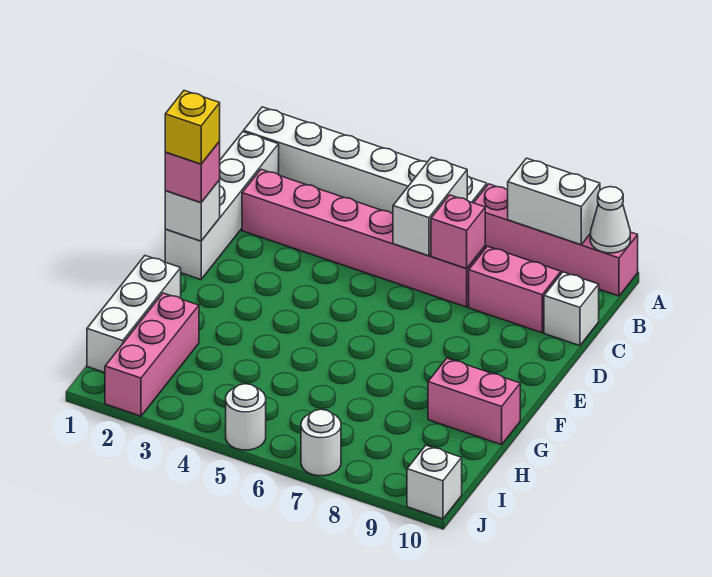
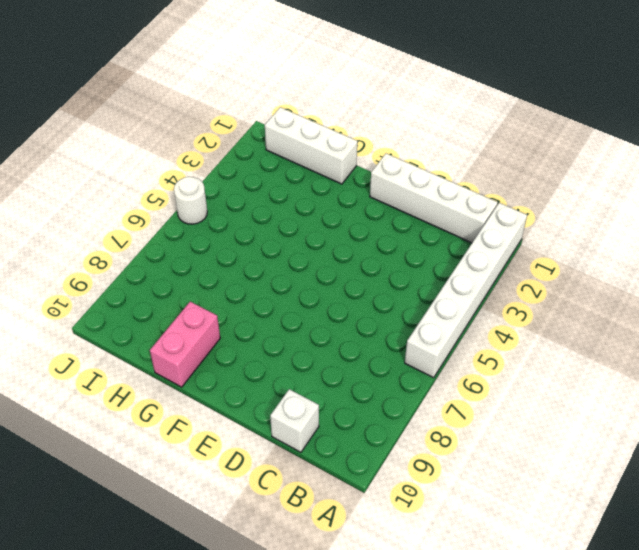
none -> pink 1x4 brick [474,184,638,296]
none -> pink 1x6 brick [242,169,485,307]
none -> pink 1x2 brick [469,246,561,333]

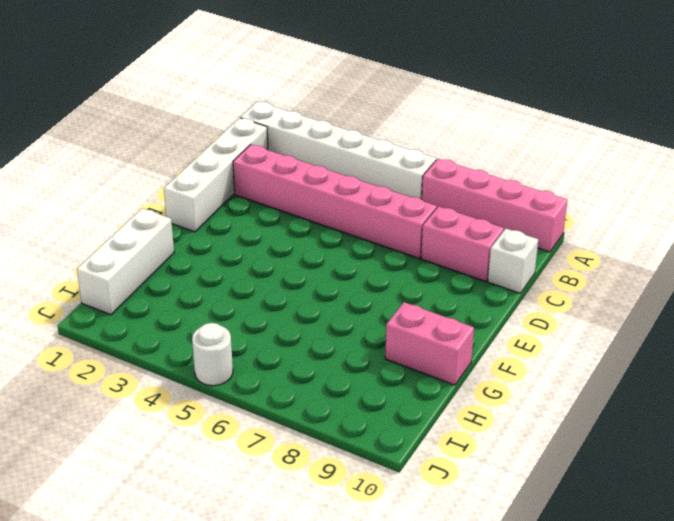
none -> pink 1x3 brick [105,293,199,416]
none -> white 1x1 round brick [301,409,341,476]
none -> white 1x1 brick [407,445,462,519]

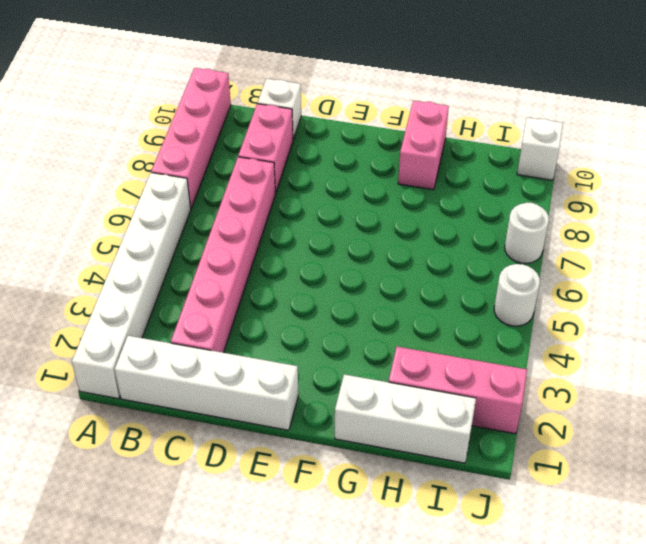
none -> white 1x2 brick [508,158,600,245]
none -> white 1x1 cone [590,187,630,253]
none -> white 1x2 brick [393,157,467,256]

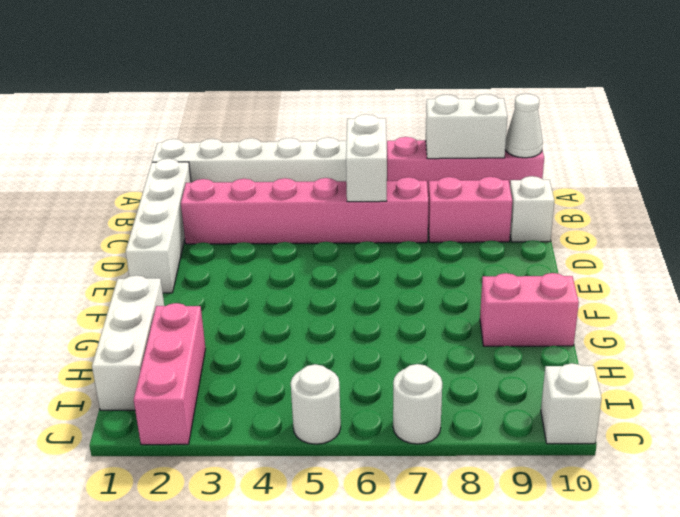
none -> pink 1x1 brick [431,195,485,269]
none -> white 1x1 brick [165,180,220,241]
none -> pink 1x1 brick [165,142,220,203]

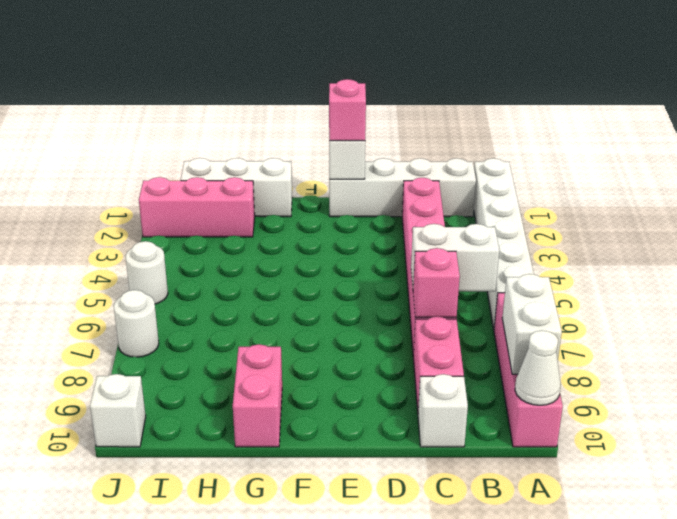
none -> yellow 1x1 brick [165,91,220,164]

